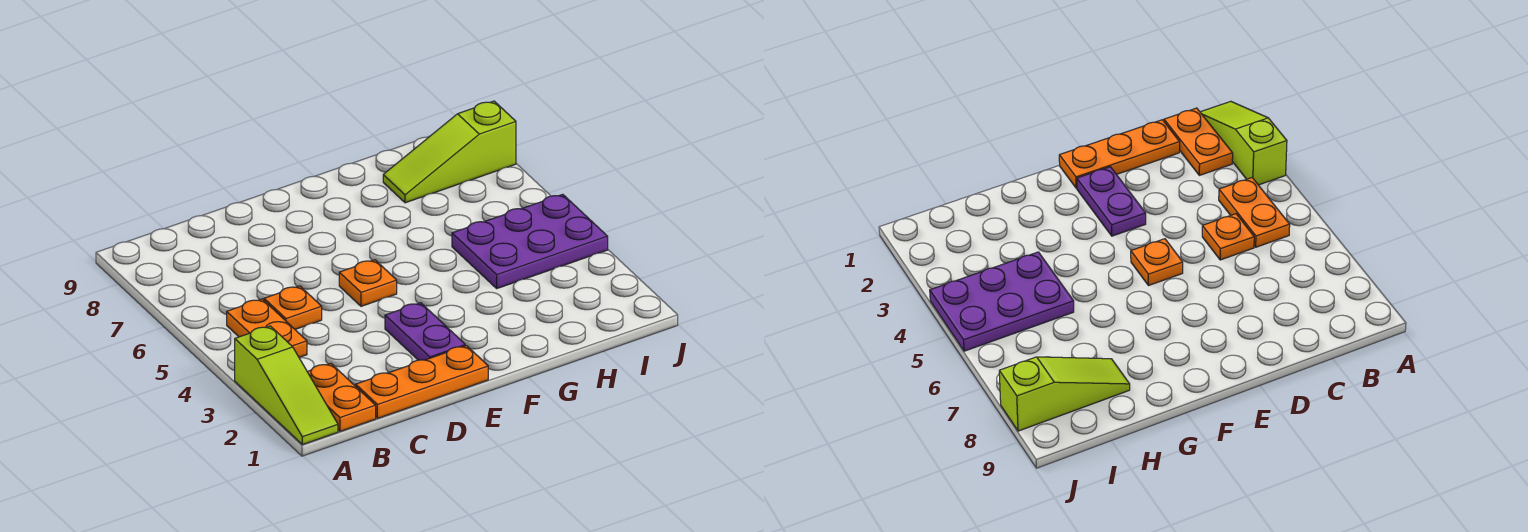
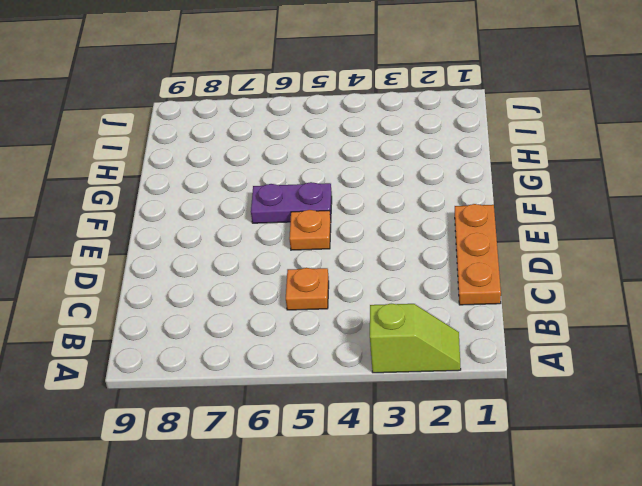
lime 1x2 slope [370,304,461,373] -> lime 1x3 slope [235,326,338,445]
purple 1x2 plate [251,182,332,223] -> purple 1x2 plate moved to [385,303,465,360]
none -> orange 1x2 plate [307,363,376,431]
none -> orange 1x2 plate [227,299,307,358]

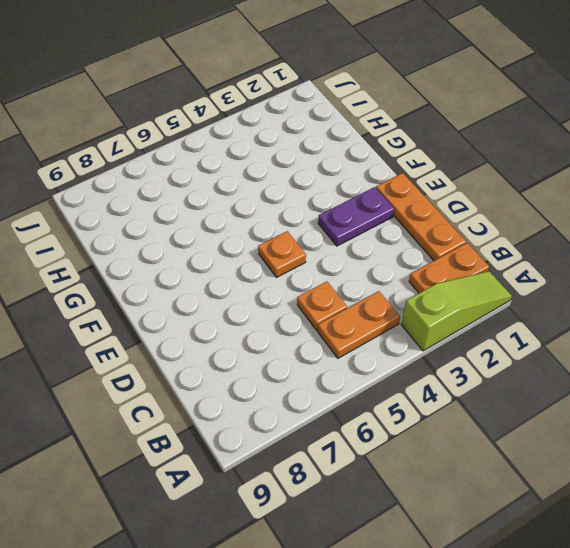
none -> purple 2x3 plate [452,194,608,288]
none -> lime 1x3 slope [383,101,516,203]

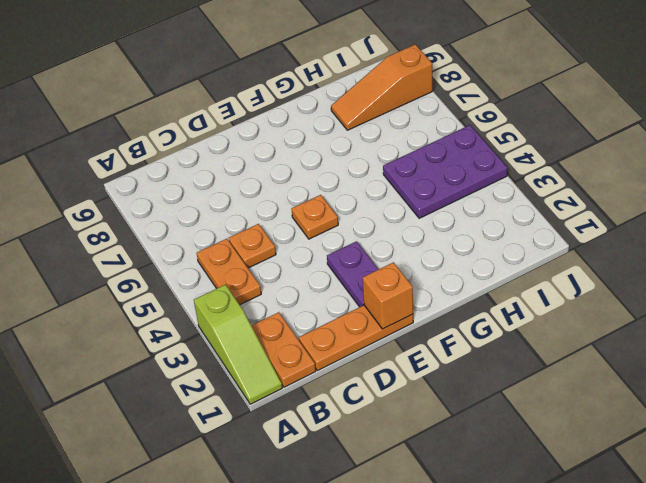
orange 1x1 brick [363,262,413,329] -> none
orange 1x3 slope [331,44,432,130] -> lime 1x3 slope [383,101,516,203]

